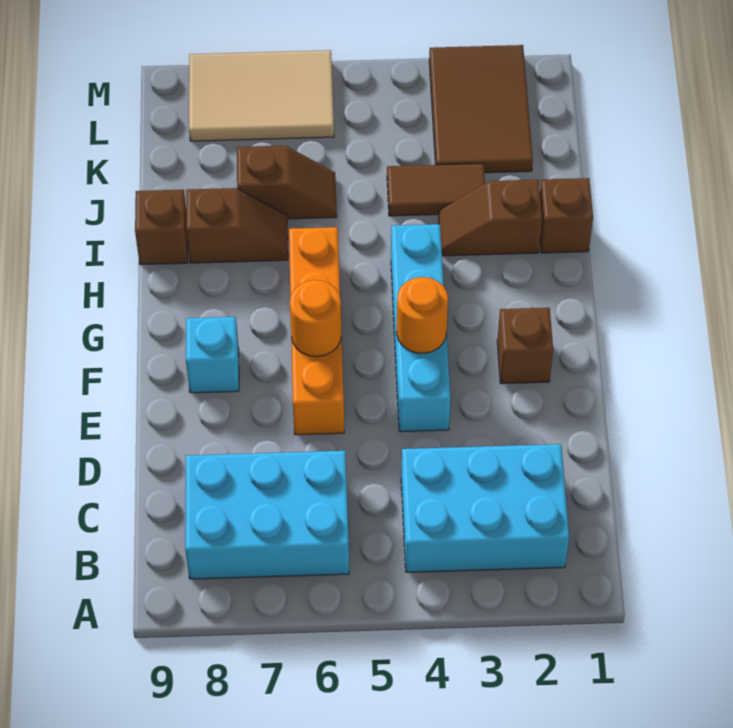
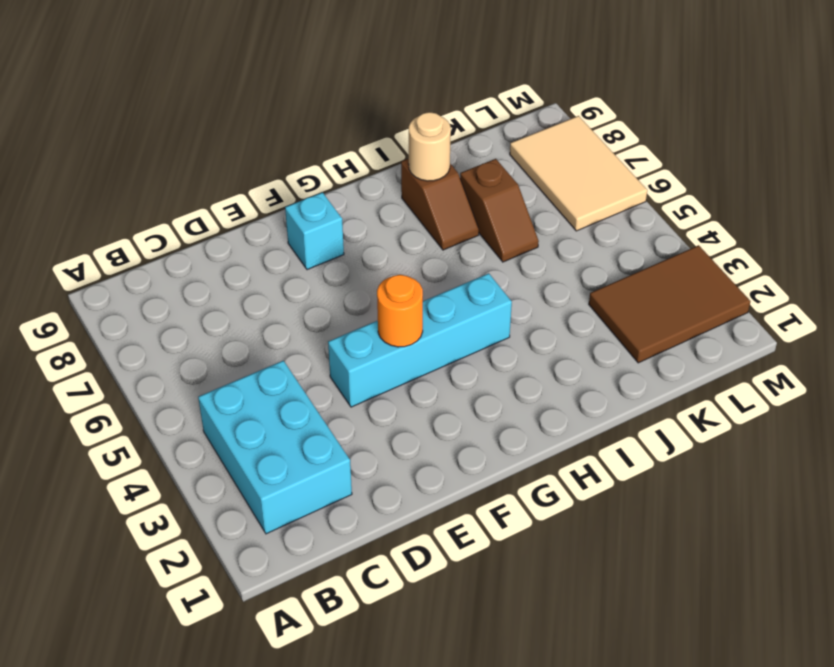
tan 1x1 round brick [409,112,451,181] -> none
none -> cyan 2x3 brick [185,451,349,579]
none -> orange 1x4 brick [289,227,344,435]
none -> brown 1x1 brick [497,308,553,384]

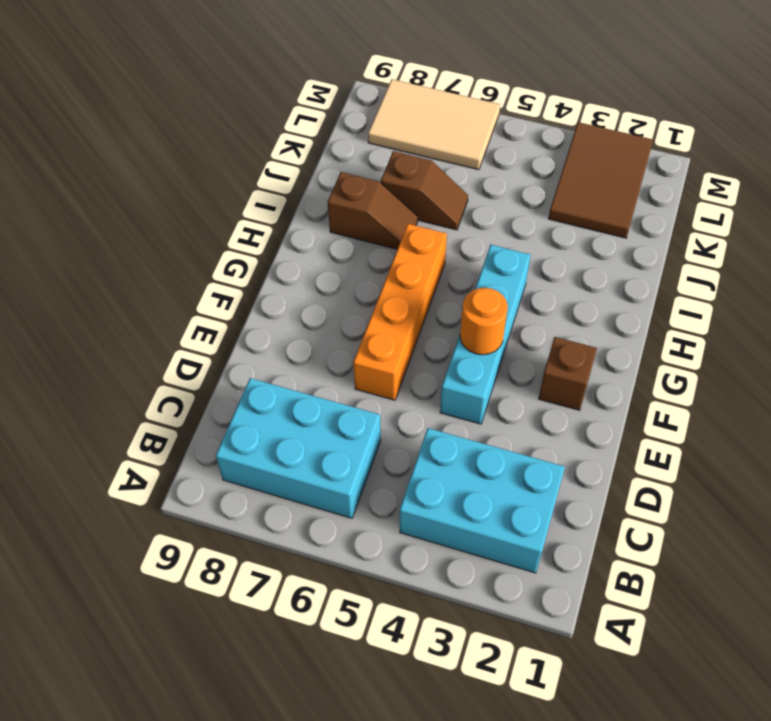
none -> cyan 1x1 brick [186,317,239,393]
none -> brown 1x1 brick [540,178,593,253]
none -> brown 1x2 slope [439,180,542,256]

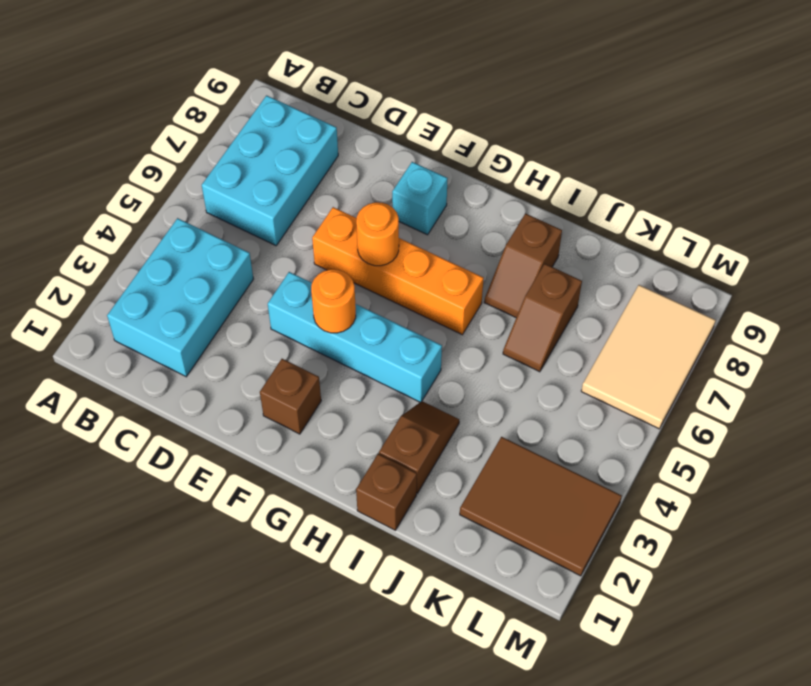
none -> brown 1x1 brick [135,190,188,265]
none -> brown 1x2 tile [387,164,485,216]

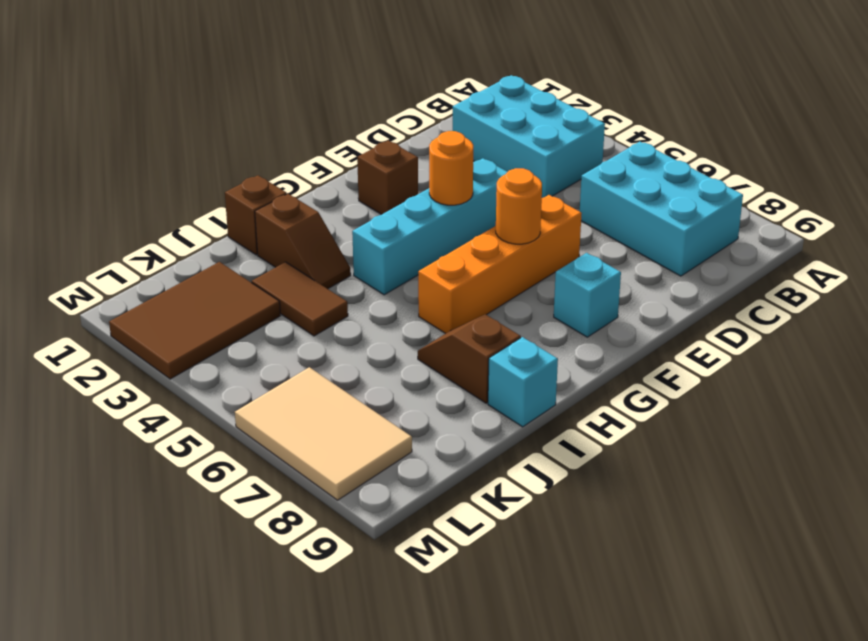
cyan 1x1 brick [488,337,558,427] -> brown 1x1 brick [135,190,188,265]
none -> brown 1x2 slope [237,146,337,219]

